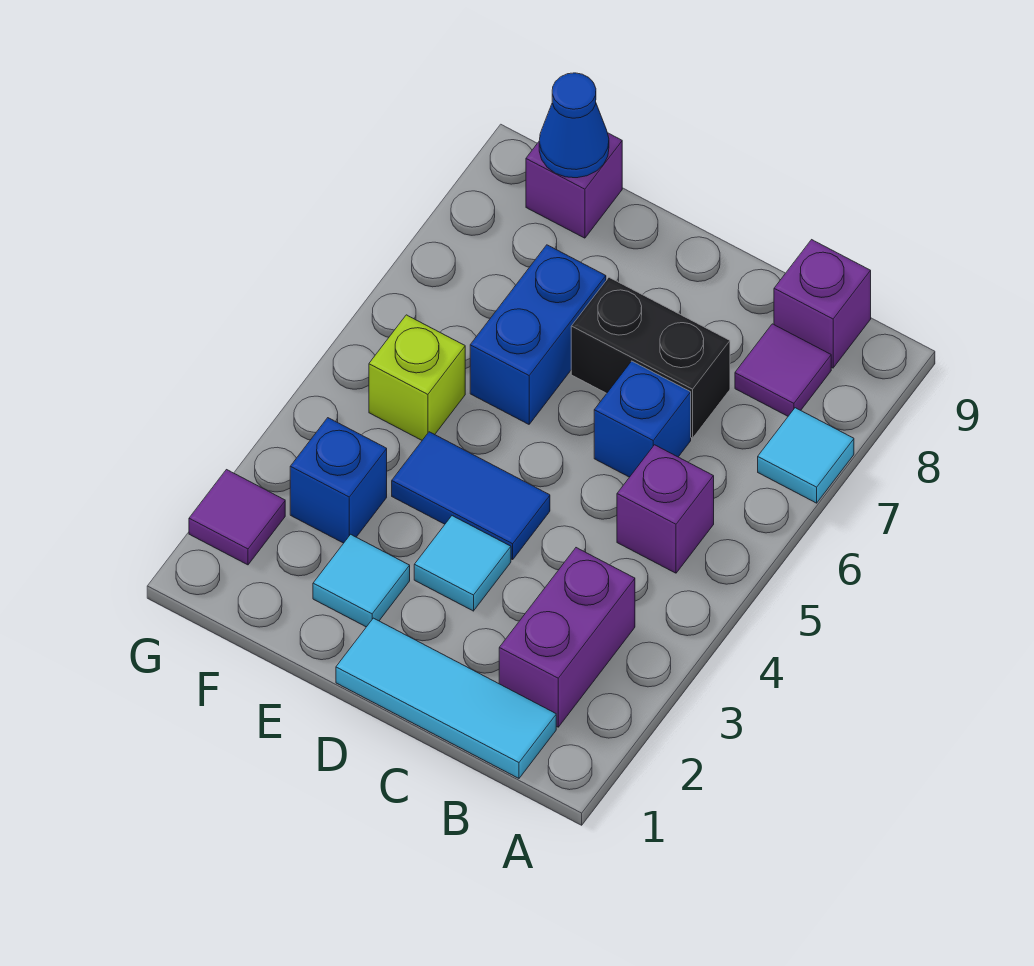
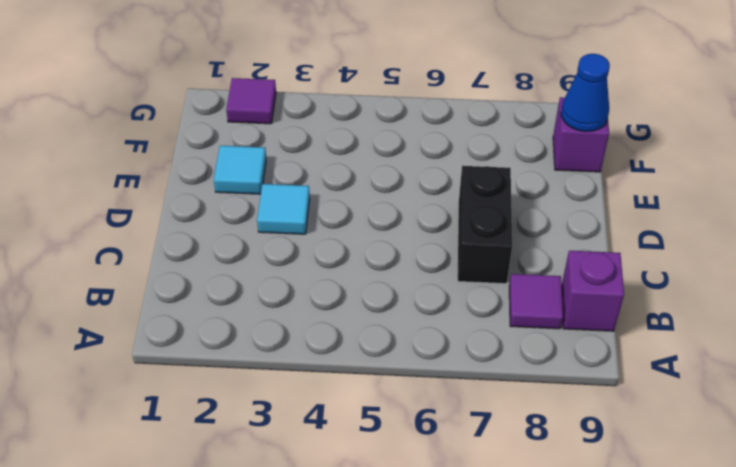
none -> cyan 1x1 tile [758,408,854,503]
none -> cyan 1x3 tile [336,618,556,778]
none -> purple 1x2 brick [499,548,635,727]

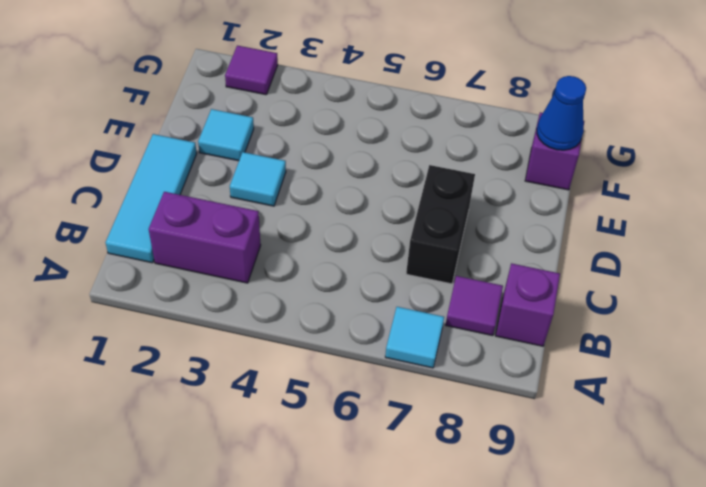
none -> purple 1x1 brick [617,445,714,573]
none -> blue 1x1 brick [594,361,691,477]
none -> blue 1x2 tile [392,432,550,560]

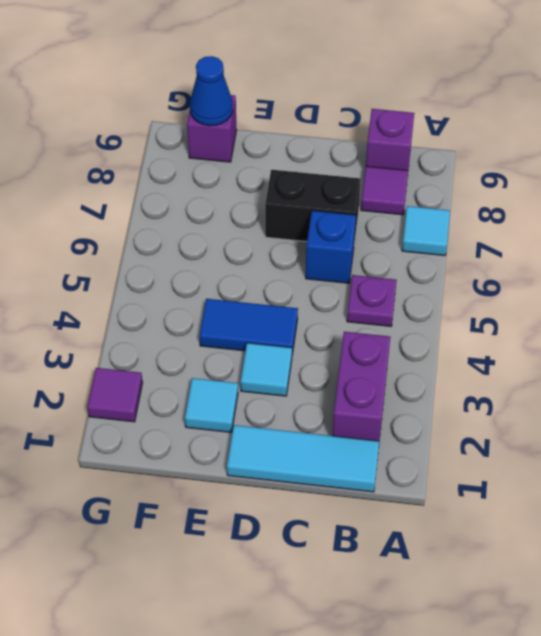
purple 1x1 plate [347,275,397,326] -> purple 1x1 brick [617,445,714,573]
none -> blue 1x2 brick [470,245,606,424]
none -> blue 1x1 brick [290,418,387,543]
none -> lime 1x1 brick [369,315,465,440]

